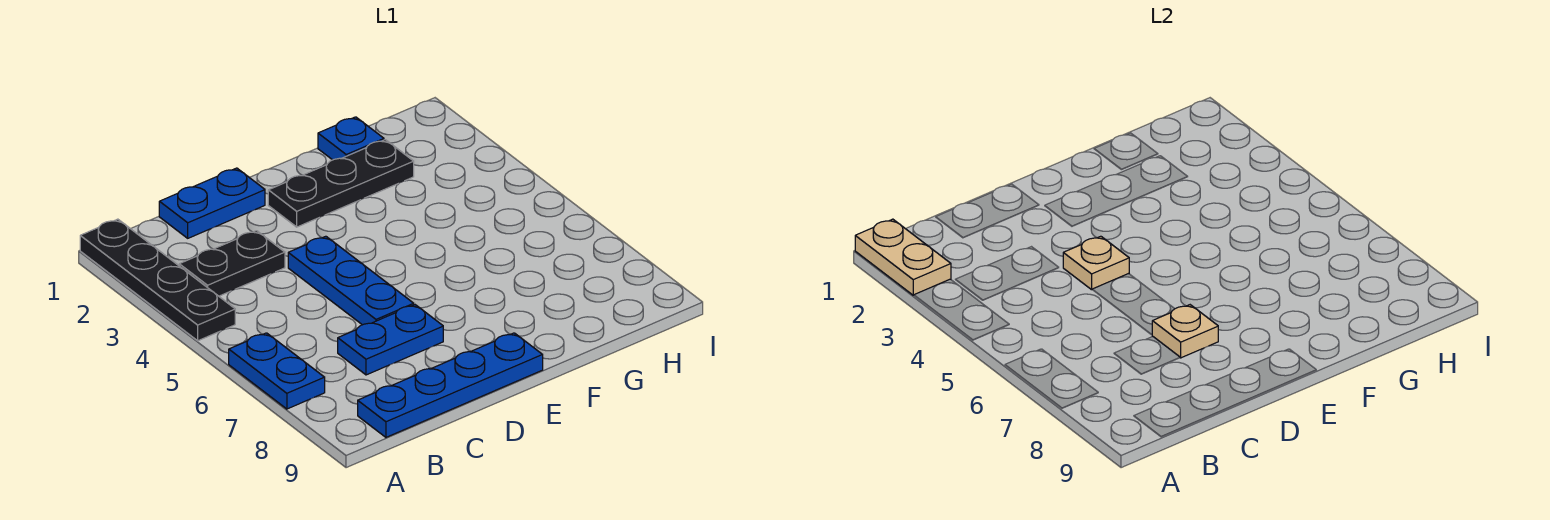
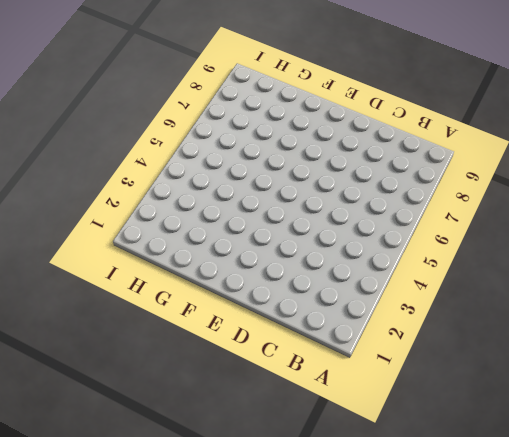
none -> black 1x4 plate [80,219,235,341]
none -> blue 1x2 plate [229,333,325,409]
none -> black 1x2 plate [179,231,285,296]

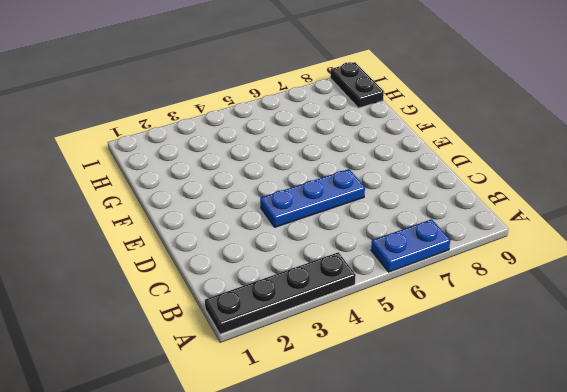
black 1x2 plate [330,62,384,108] -> black 1x2 plate moved to [179,231,285,296]
none -> blue 1x4 plate [358,333,543,437]
none -> blue 1x2 plate [159,168,265,238]
none -> blue 1x2 plate [338,305,443,375]

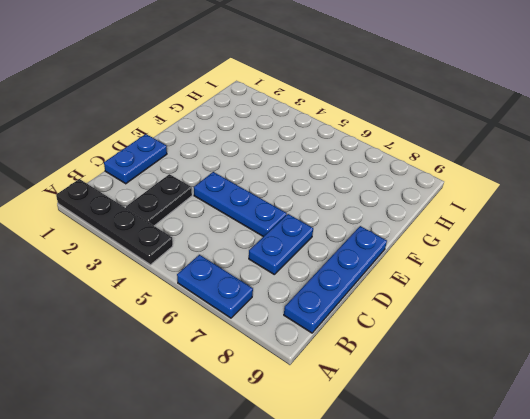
none -> black 1x3 plate [268,140,414,227]
none -> blue 1x1 plate [318,117,384,160]
none -> tan 1x2 plate [855,219,951,295]

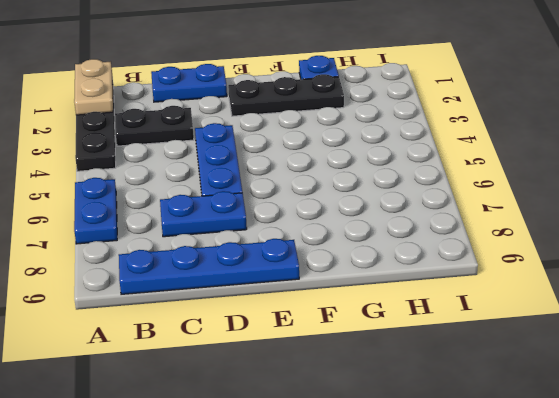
none -> tan 1x1 plate [1063,236,1129,290]
none -> tan 1x1 plate [1152,305,1218,358]

